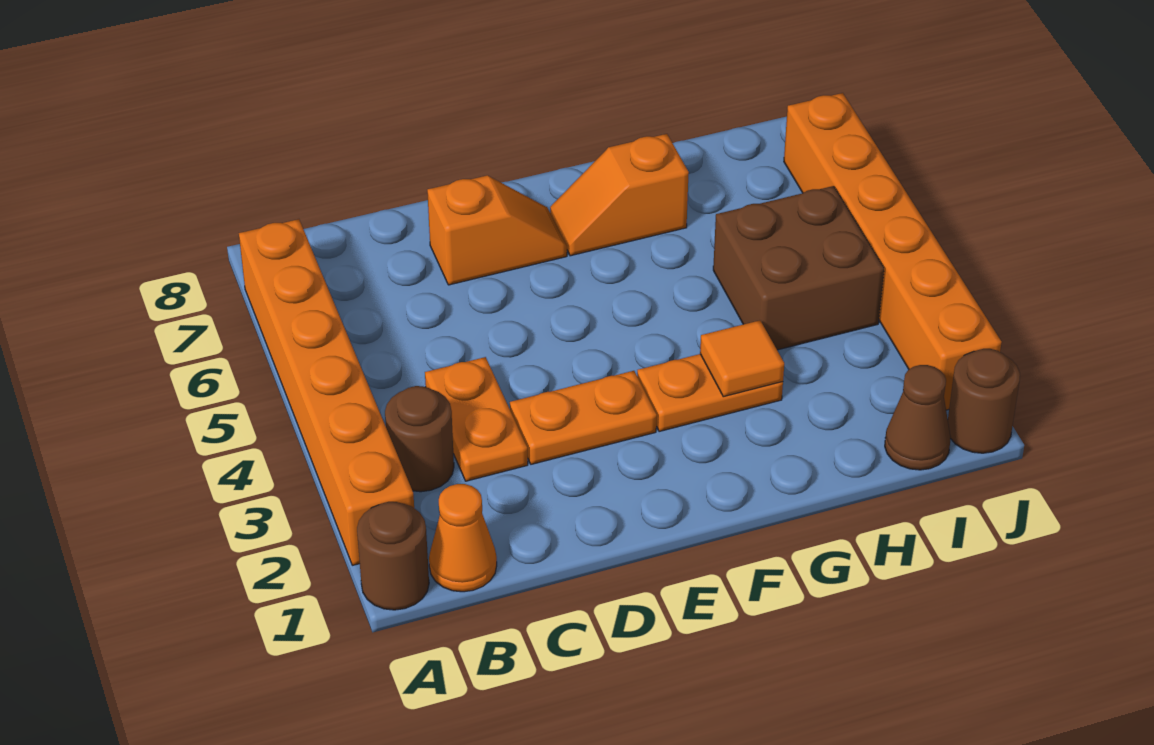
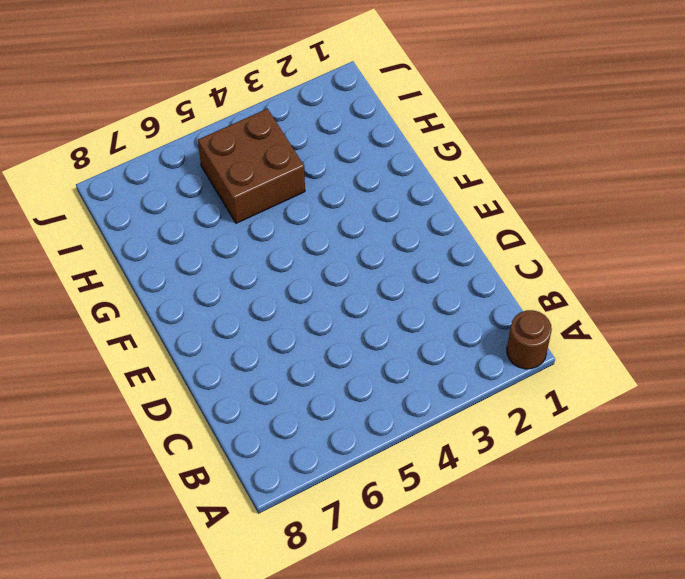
none -> orange 1x6 brick [239,219,414,565]
none -> orange 1x1 cone [429,484,497,592]
none -> brown 1x1 round brick [385,386,454,492]

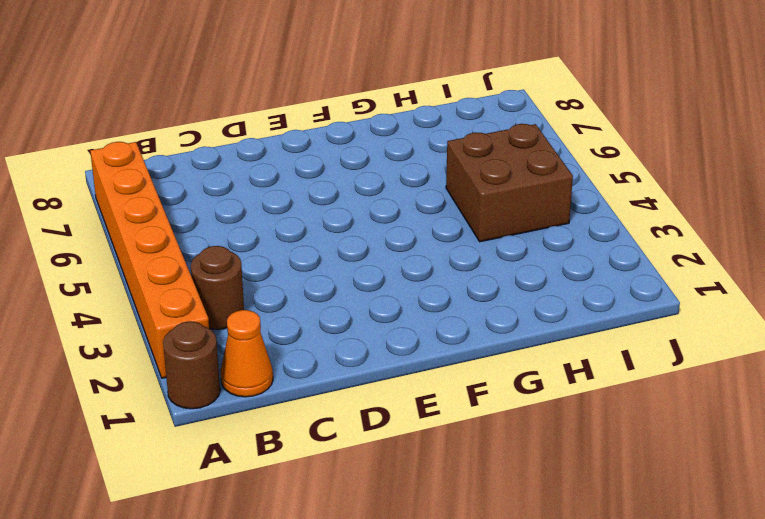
none -> orange 1x2 plate [425,357,528,481]
none -> orange 1x2 plate [510,371,657,464]
none -> orange 1x2 slope [427,176,567,285]

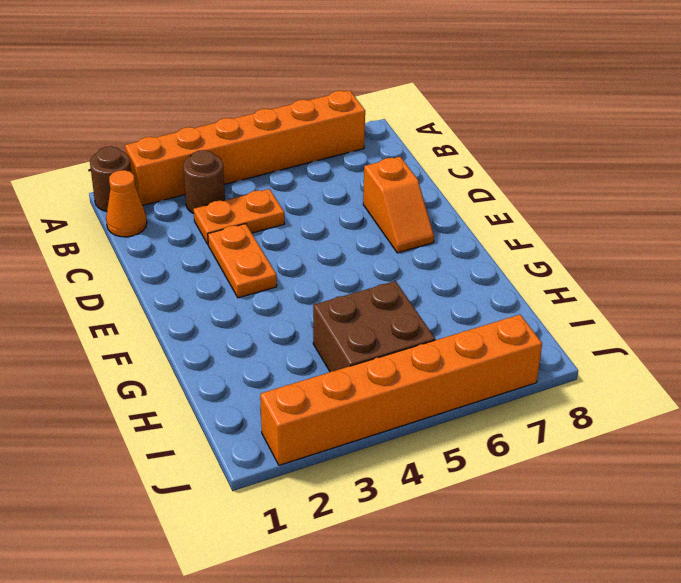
none -> orange 1x2 plate [637,354,783,432]
none -> orange 1x2 slope [550,134,689,256]
none -> brown 1x1 cone [885,365,951,470]

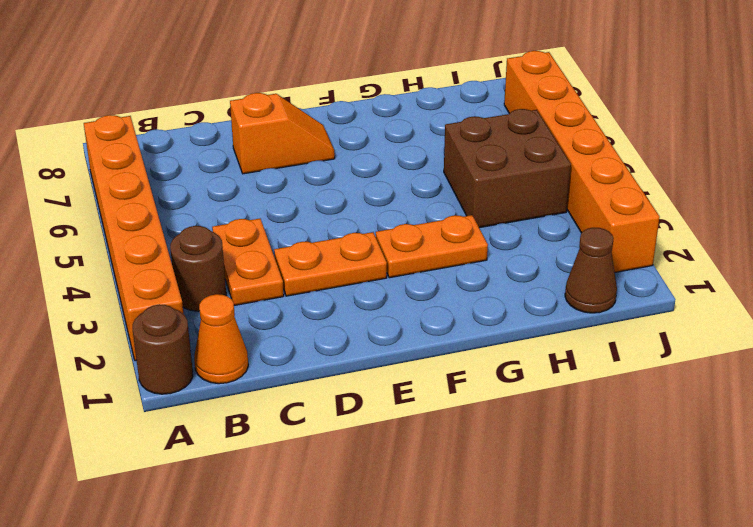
none -> orange 1x2 slope [550,134,689,256]
none -> brown 1x1 round brick [948,349,1020,453]
none -> orange 1x1 tile [700,320,784,397]

